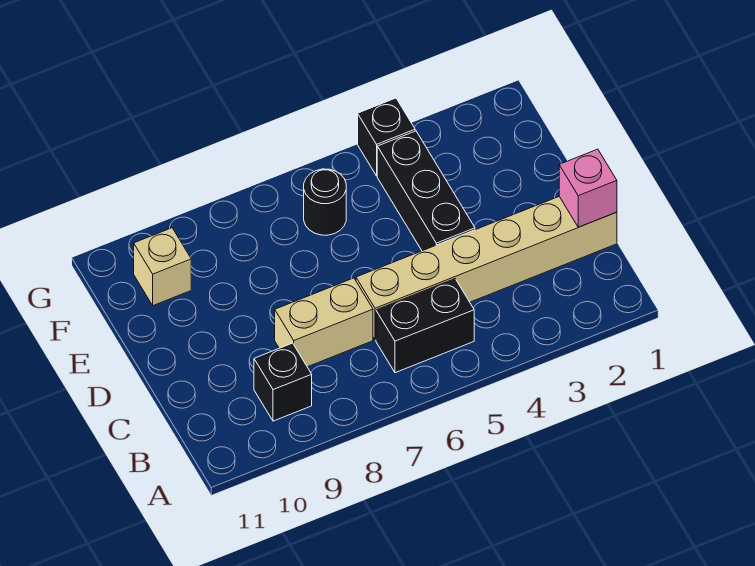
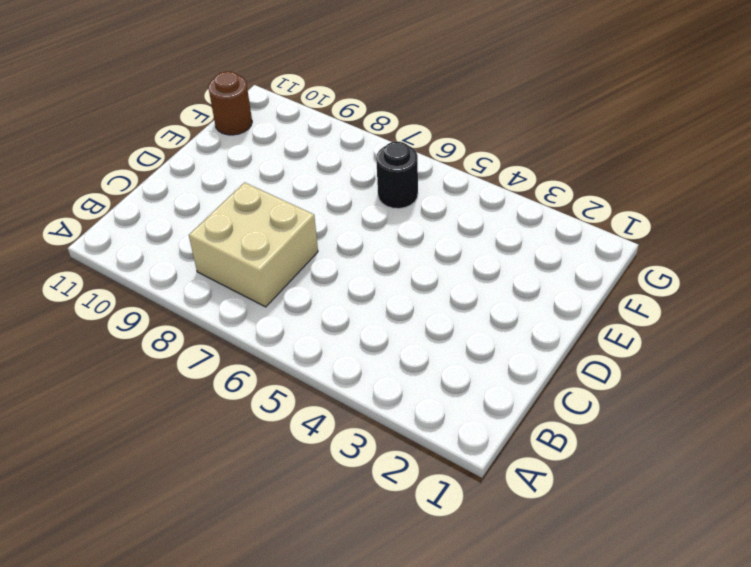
tan 2x2 brick [189,183,318,307] -> tan 1x2 brick [275,278,373,367]
brown 1x1 round brick [208,71,252,135] -> none
none -> black 1x2 brick [376,279,474,373]
none -> black 1x1 brick [254,343,312,421]

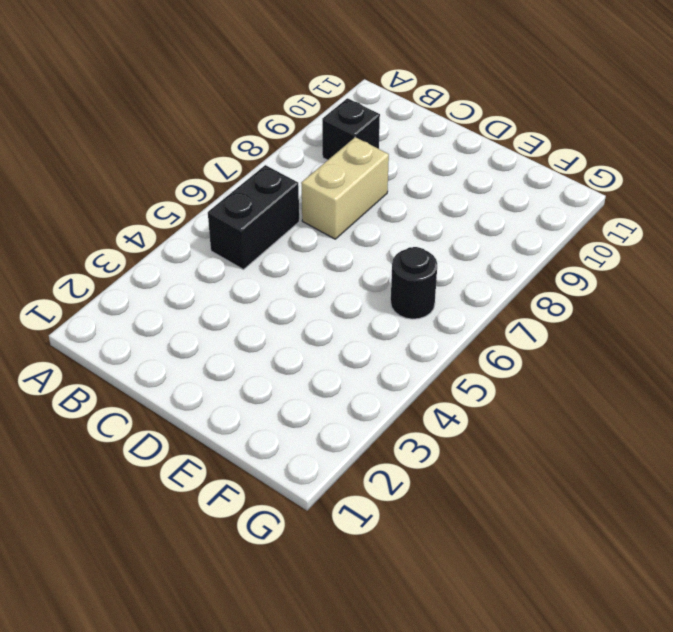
none -> tan 1x6 brick [356,197,617,340]
none -> black 1x3 brick [377,131,475,251]

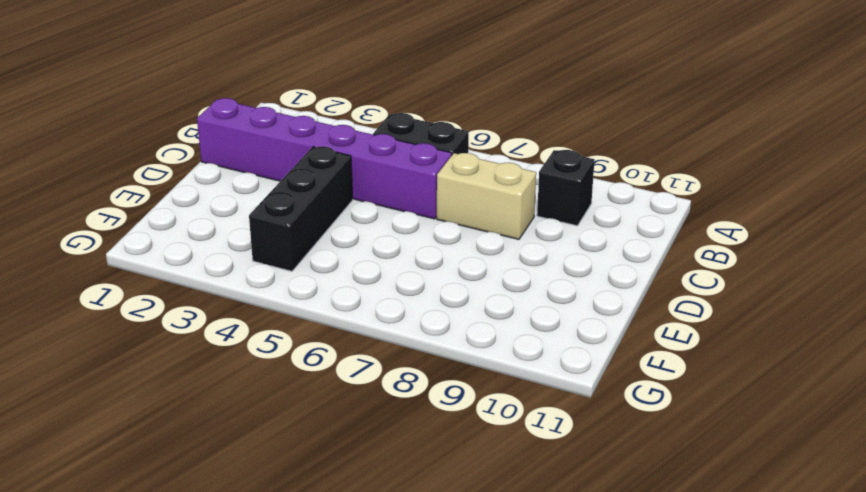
purple 1x6 brick [197,98,452,219] -> tan 1x6 brick [356,197,617,340]
none -> black 1x1 round brick [304,169,346,235]
none -> tan 1x1 brick [134,228,191,306]

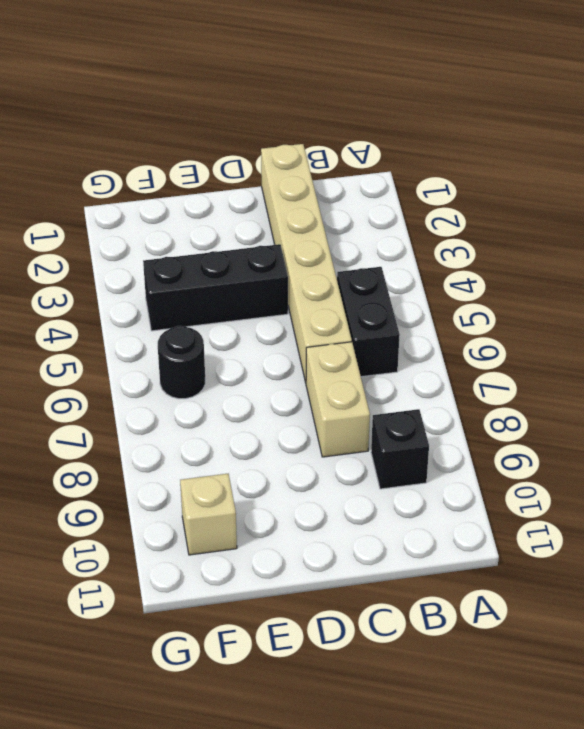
none -> black 1x1 brick [358,98,415,176]
none -> pink 1x1 brick [559,149,617,227]

